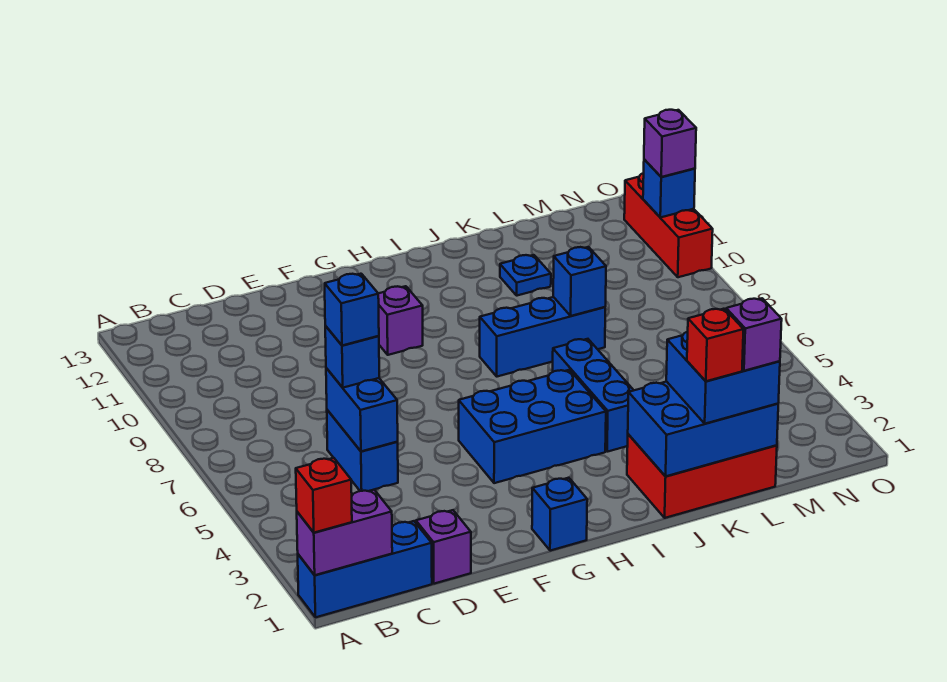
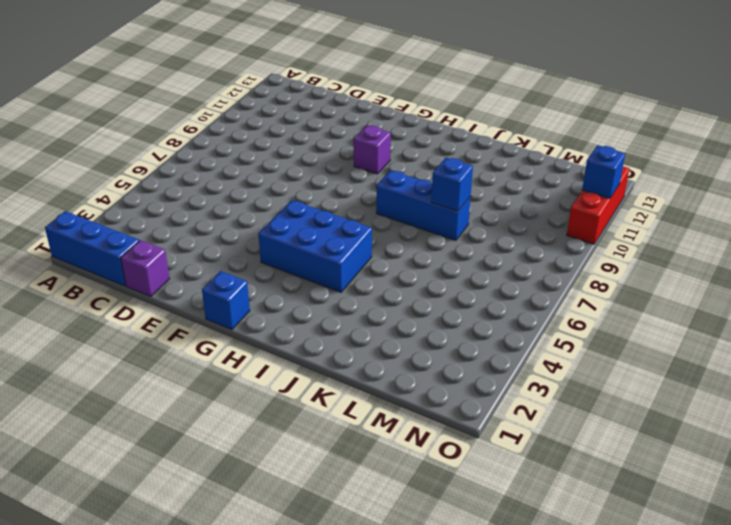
none -> blue 1x2 brick [327,410,398,491]
none -> red 2x3 brick [627,434,777,518]
none -> blue 1x3 brick [553,339,634,452]

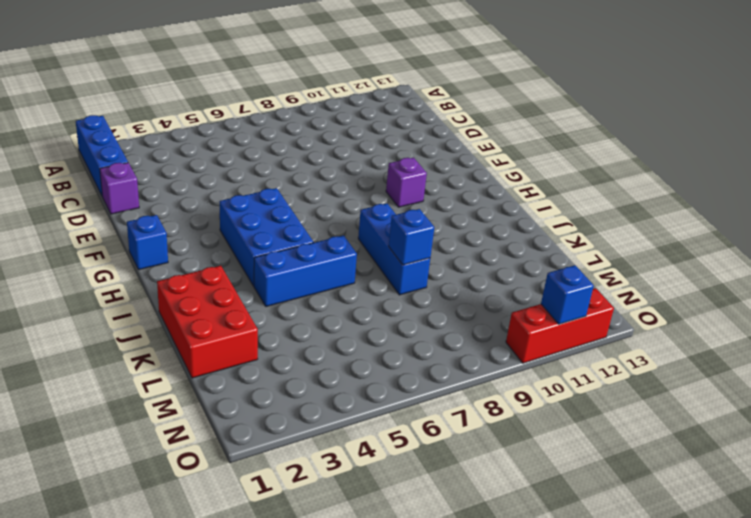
none -> blue 1x2 brick [327,410,398,491]
none -> blue 1x1 plate [500,255,551,296]
none -> purple 1x2 brick [297,490,392,575]

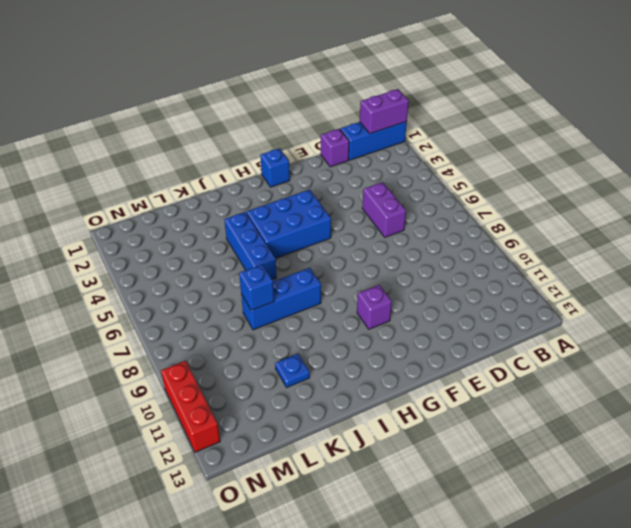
purple 1x2 brick [362,182,406,237] -> blue 1x2 brick [327,410,398,491]
none -> red 2x3 brick [627,434,777,518]
none -> blue 1x2 brick [326,368,398,451]
none -> blue 2x3 brick [628,382,778,476]

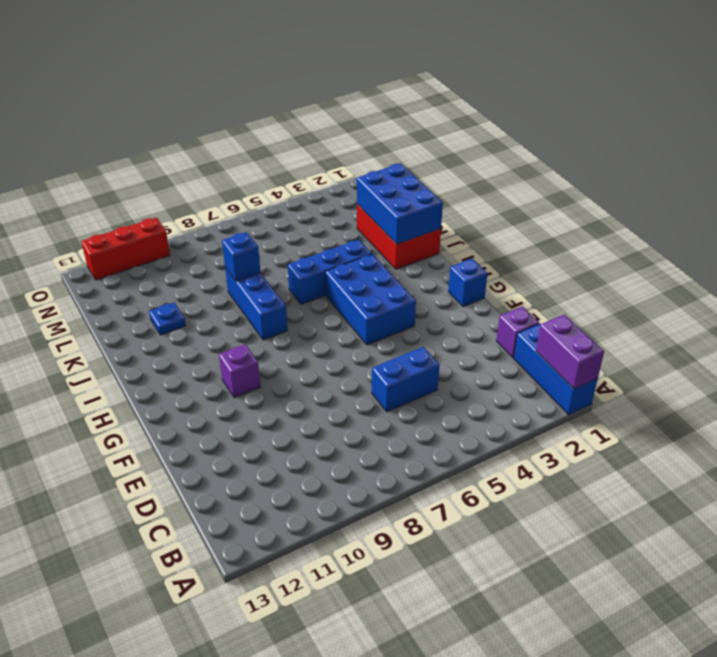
none -> blue 1x2 brick [326,368,398,451]
none -> blue 1x1 brick [643,159,695,218]
none -> red 1x1 brick [296,458,352,533]

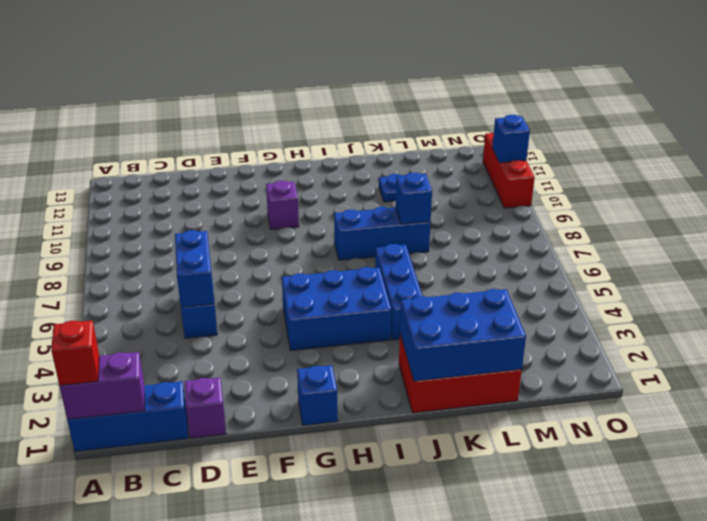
none -> blue 1x1 brick [325,326,379,388]
none -> blue 2x2 brick [666,332,780,424]
none -> purple 1x1 brick [644,110,696,177]

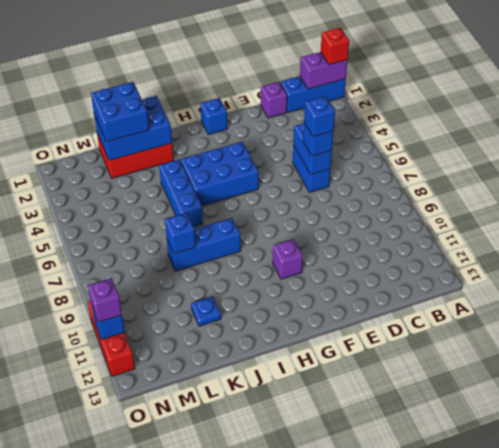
none -> red 1x1 brick [687,309,743,381]
none -> purple 1x1 brick [726,298,782,371]

